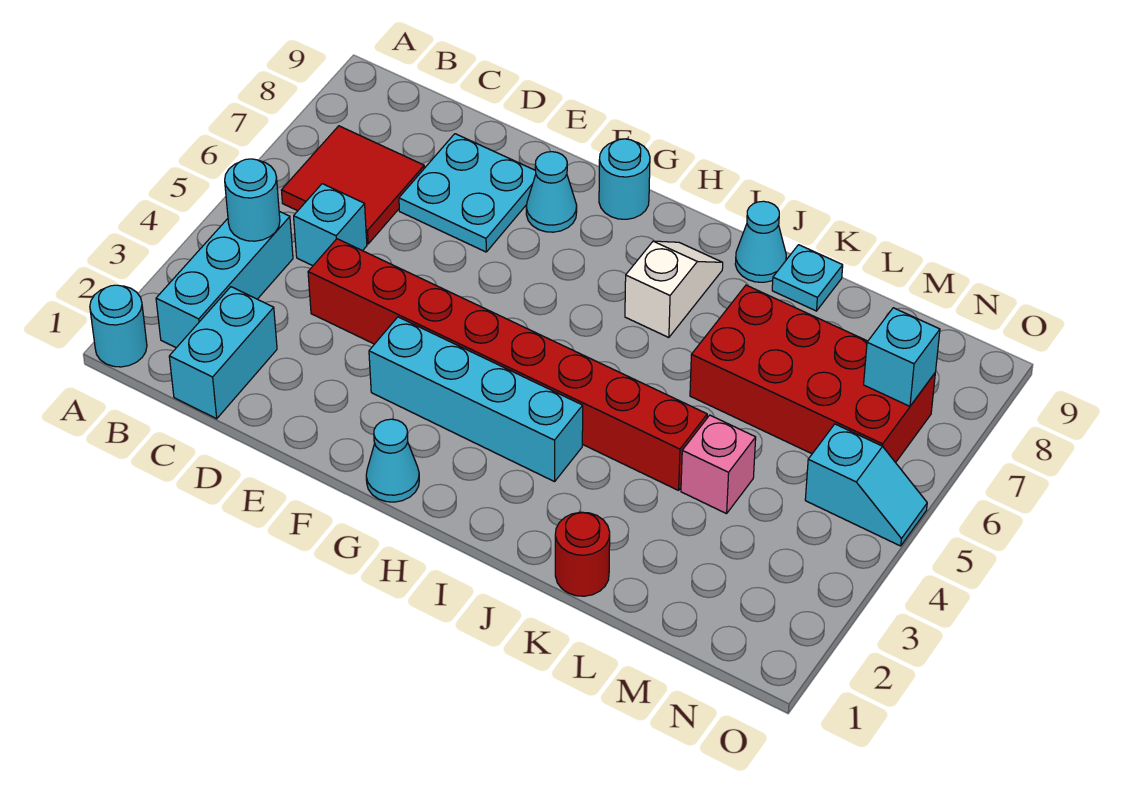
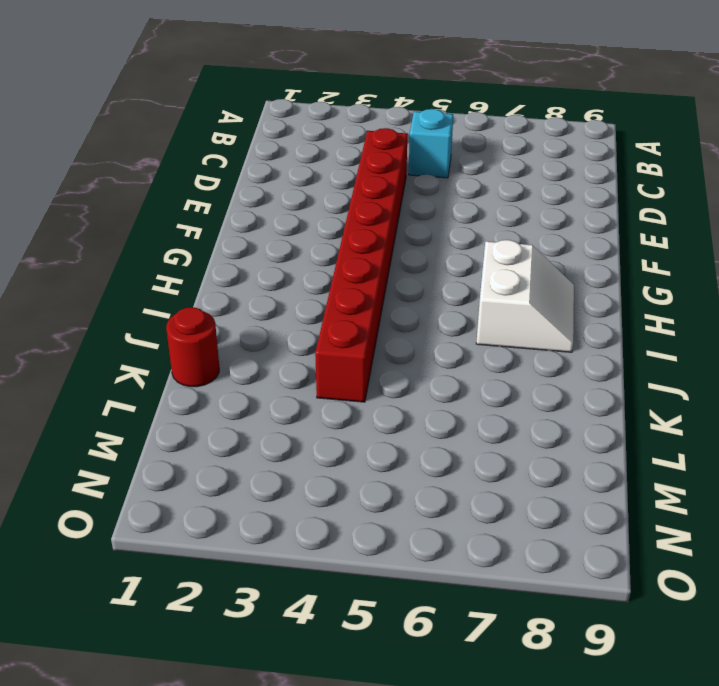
white 2x2 slope [476,240,574,352] -> white 1x2 slope [625,241,723,338]
none -> cyan 1x1 round brick [90,285,147,367]
none -> cyan 1x3 brick [156,212,293,348]
none -> red 2x2 tile [281,126,424,244]

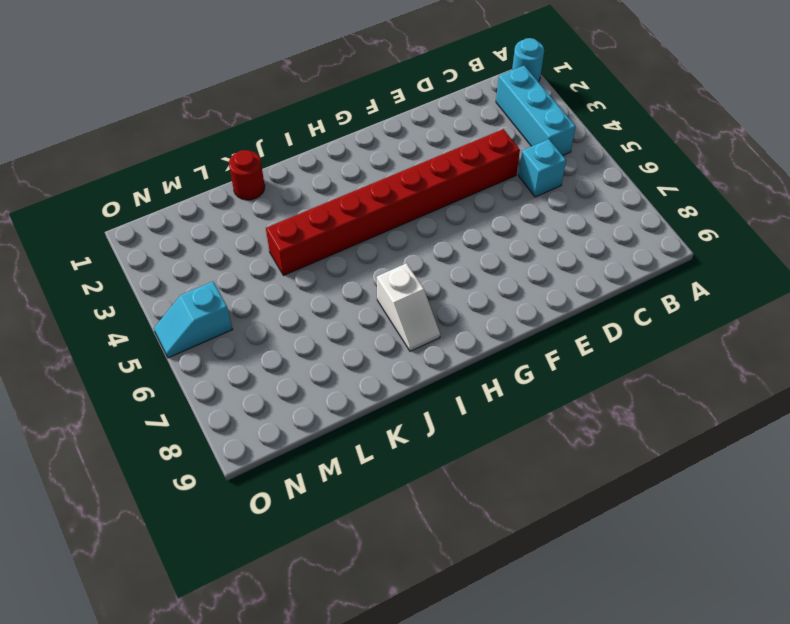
none -> red 2x2 tile [281,126,424,244]
none -> cyan 1x2 brick [169,287,277,419]
none -> cyan 2x2 plate [399,134,536,252]

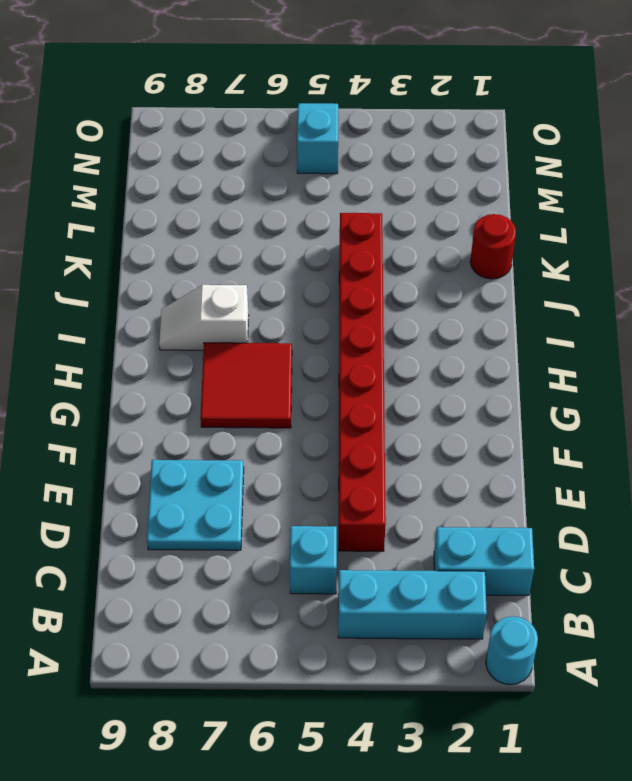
red 2x2 tile [200,343,292,428] -> red 2x2 tile moved to [281,126,424,244]
none -> cyan 1x4 brick [369,317,583,482]
none -> cyan 1x1 cone [526,152,577,232]
none -> cyan 1x1 cone [366,419,419,502]

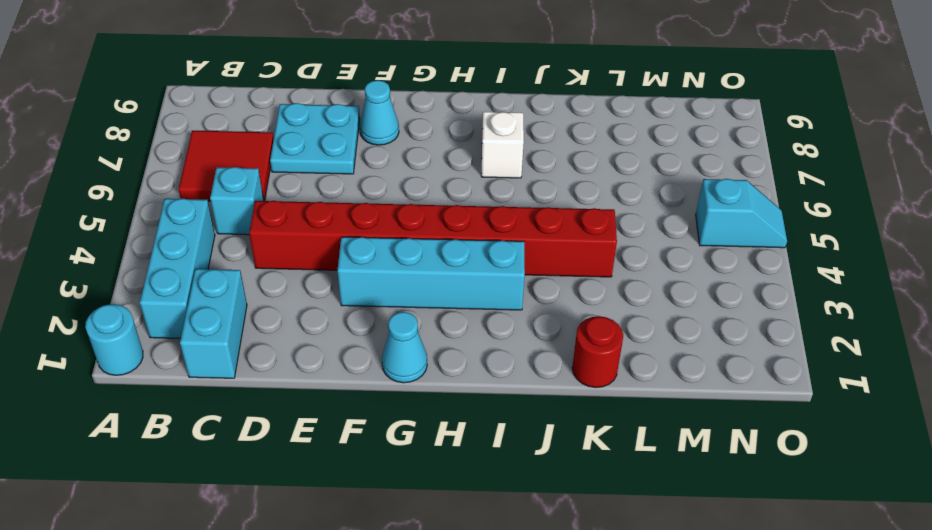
none -> cyan 1x1 round brick [599,139,650,219]
none -> cyan 1x1 cone [735,201,786,282]
none -> red 2x4 brick [690,285,935,463]

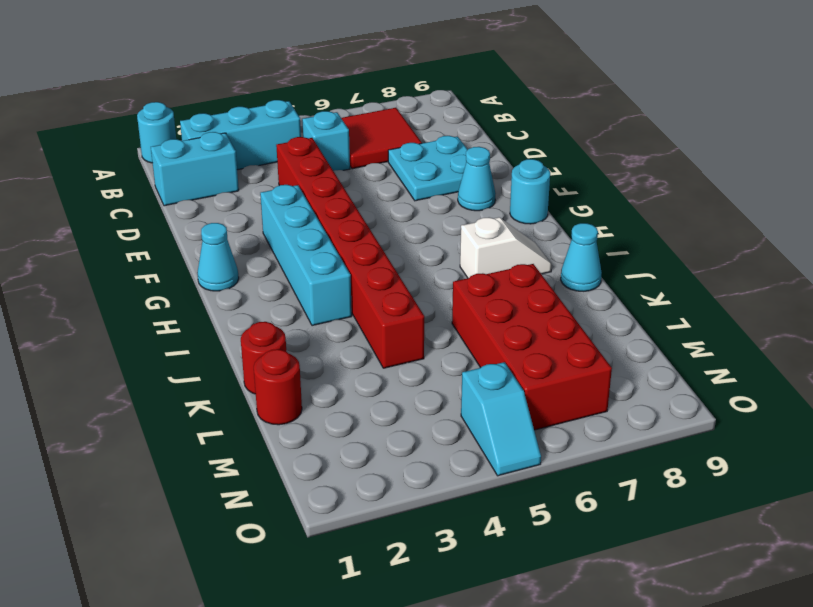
red 1x1 round brick [254,349,302,425] -> none
none -> cyan 1x1 plate [772,245,843,311]
none -> pink 1x1 brick [681,415,756,514]
none -> cyan 1x1 round brick [225,159,280,241]

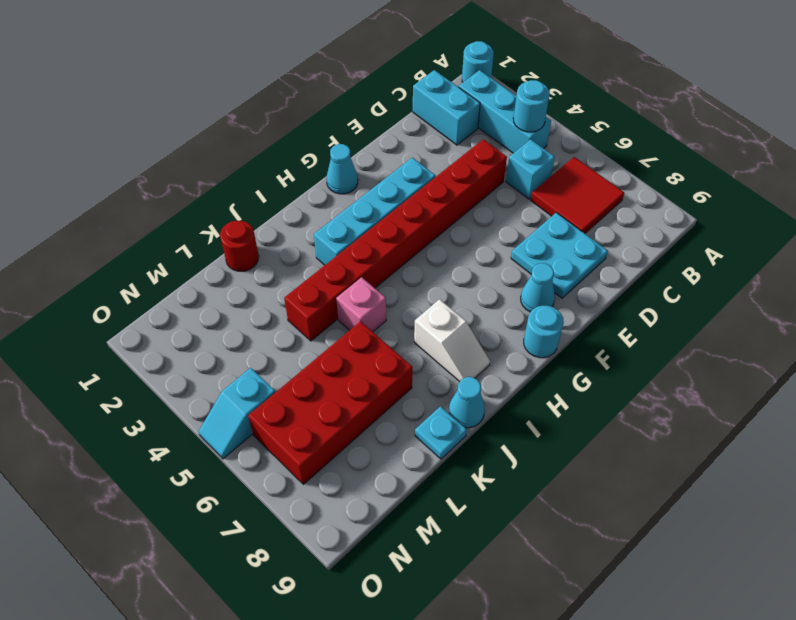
pink 1x1 brick [336,277,386,332] -> pink 1x1 brick moved to [681,415,756,514]
none -> cyan 1x1 brick [864,308,940,406]

